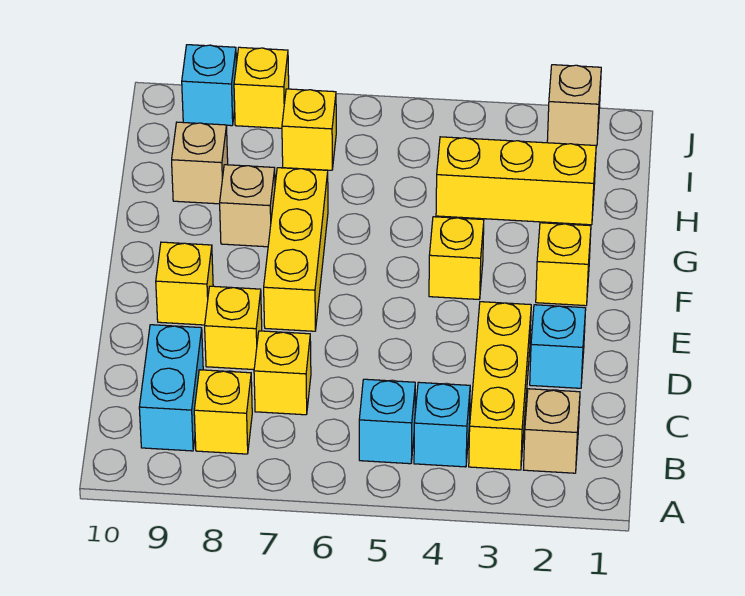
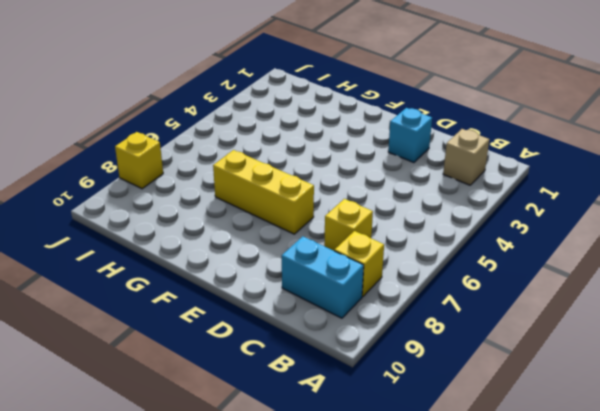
none -> yellow 1x3 brick [469,302,531,470]
none -> cyan 1x1 brick [414,382,470,467]
none -> cyan 1x1 brick [359,379,415,464]

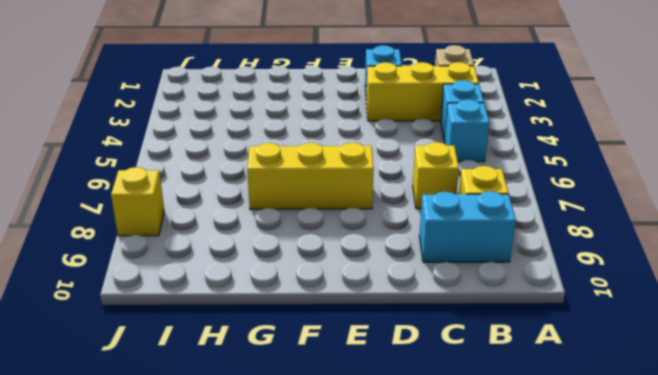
none -> yellow 1x1 brick [205,286,262,370]
none -> yellow 1x1 brick [156,242,213,325]
none -> yellow 1x1 brick [536,223,591,306]

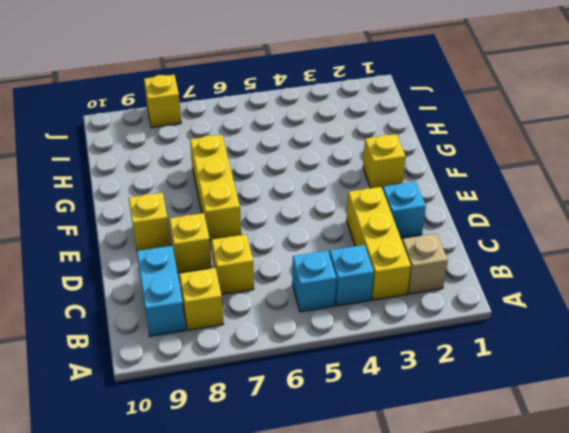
none -> yellow 1x1 brick [429,217,484,299]
none -> tan 1x1 brick [220,165,275,247]
none -> yellow 1x3 brick [436,137,596,225]

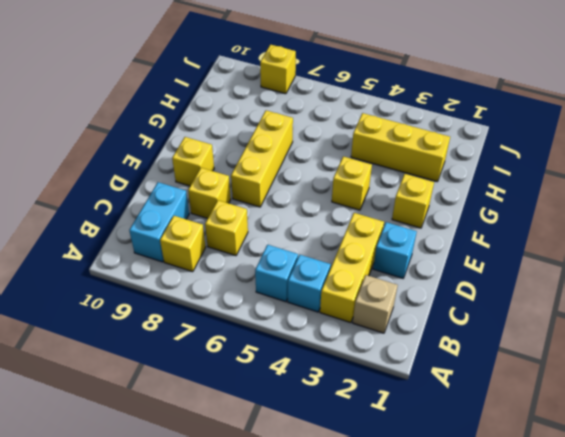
none -> tan 1x1 brick [220,165,275,247]
none -> tan 1x1 brick [172,122,228,204]
none -> yellow 1x1 brick [282,89,336,170]

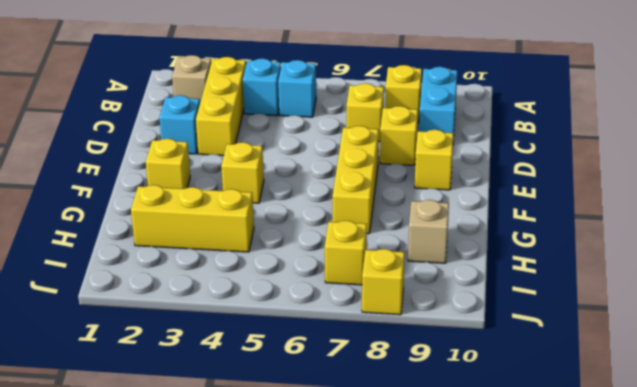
none -> tan 1x1 brick [220,165,275,247]
none -> tan 1x1 brick [547,65,601,146]
none -> cyan 1x1 brick [182,45,236,126]

